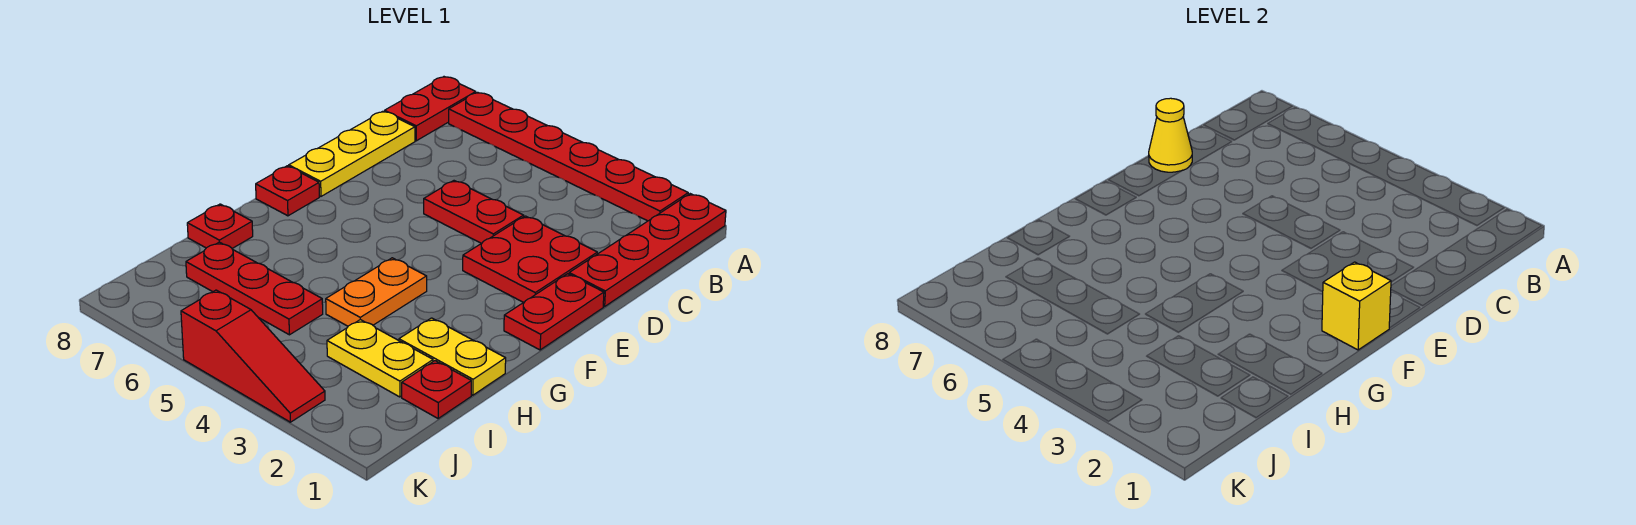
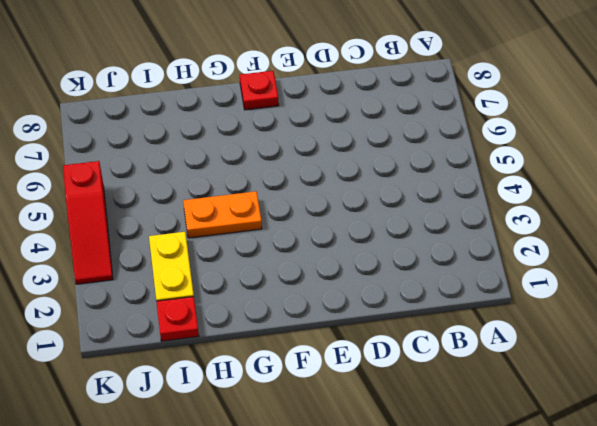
none -> red 1x4 plate [569,194,726,306]
none -> red 1x6 plate [449,92,688,221]
none -> red 1x2 plate [385,77,476,141]

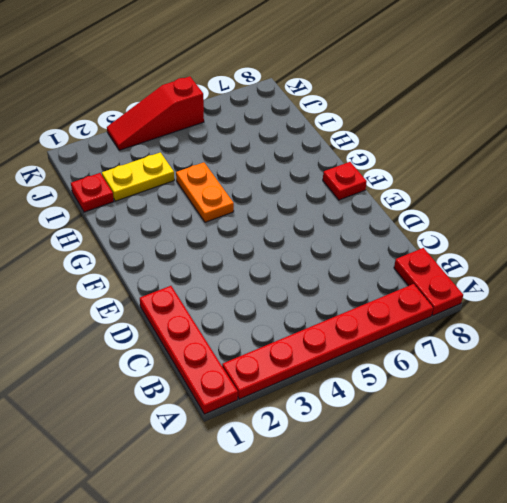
none -> yellow 1x3 plate [289,111,415,196]
none -> red 2x2 plate [463,216,597,302]
none -> red 1x2 plate [424,181,524,243]

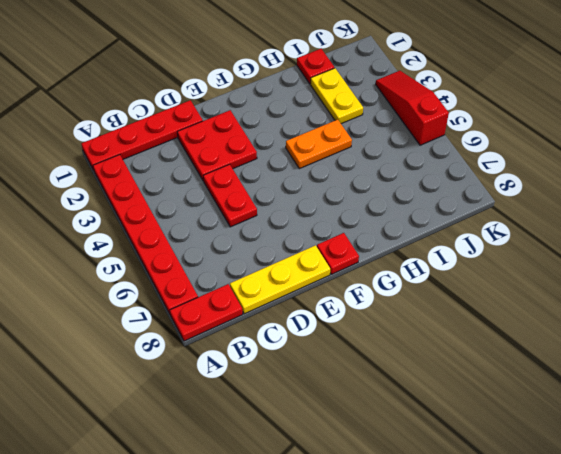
none -> red 1x2 plate [504,274,604,350]
none -> yellow 1x2 plate [399,318,506,395]
none -> red 1x1 plate [187,204,253,248]

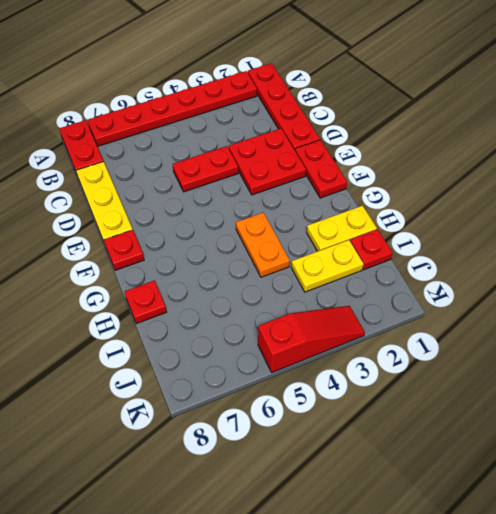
none -> red 1x3 plate [186,242,323,335]
none -> yellow 1x1 cone [1149,98,1192,172]
none -> yellow 1x1 brick [1322,262,1391,350]

